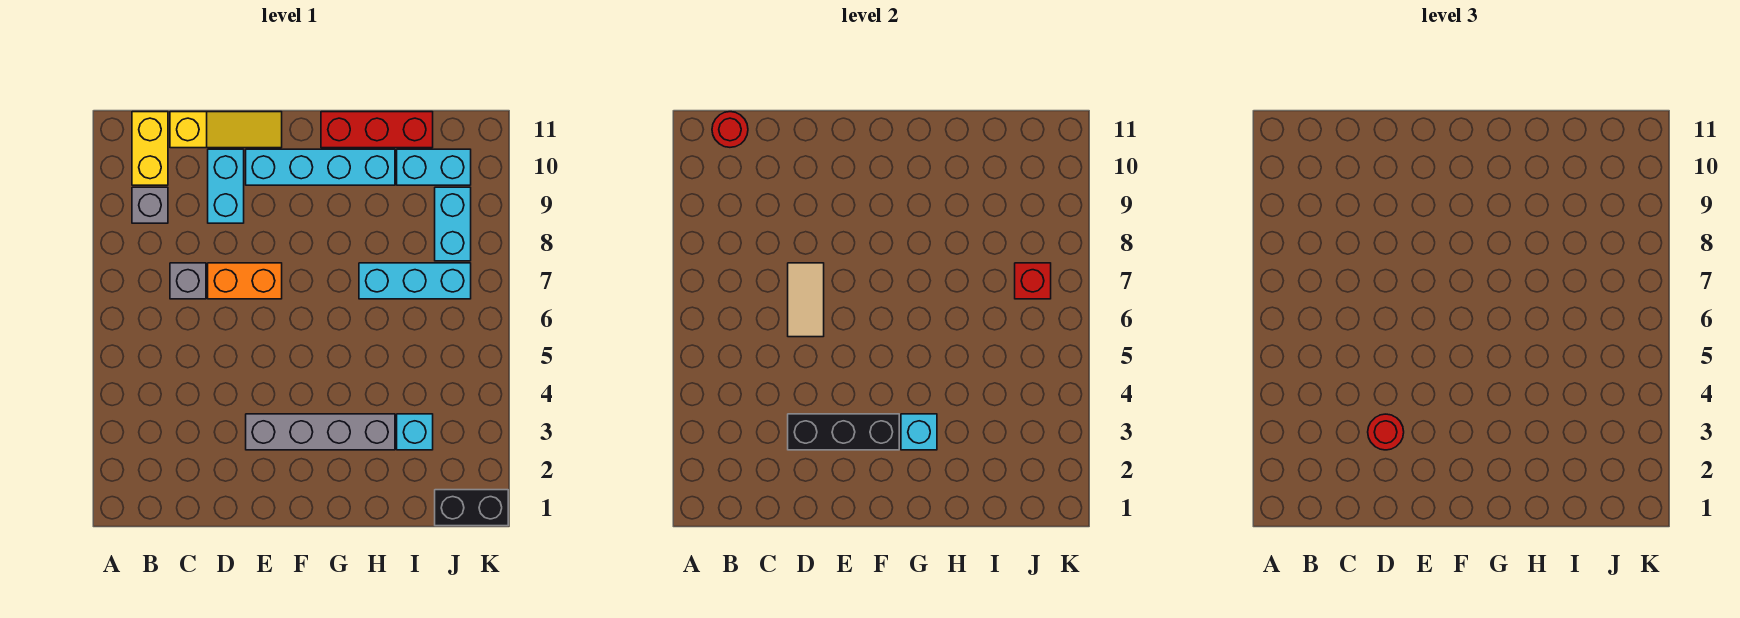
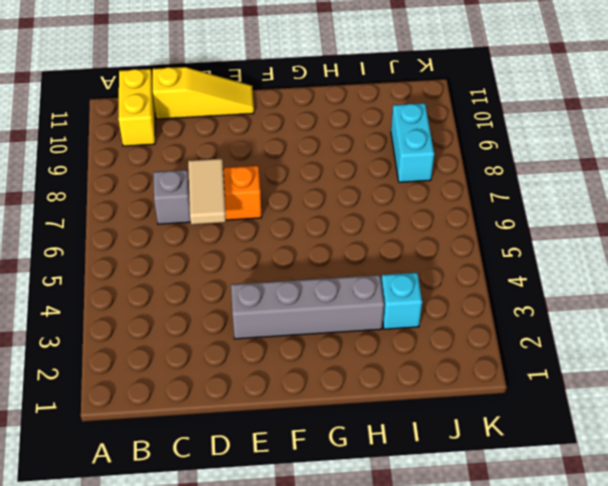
none -> grey 1x1 brick [132,187,168,223]
none -> cyan 1x2 brick [208,149,244,223]
none -> cyan 1x4 brick [246,149,395,185]

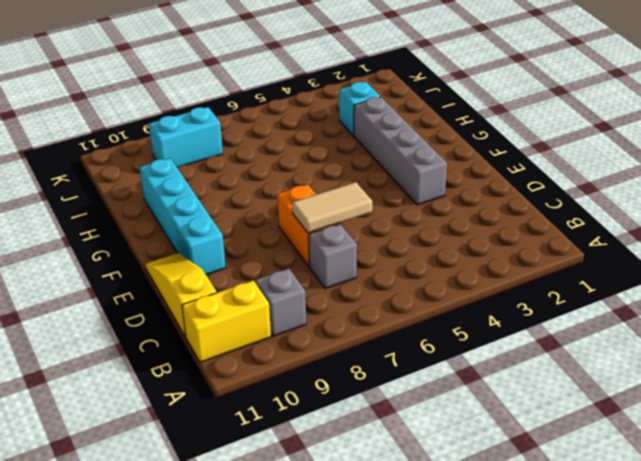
none -> cyan 1x2 brick [208,149,244,223]
none -> red 1x3 brick [321,112,433,148]
none -> cyan 1x3 brick [359,263,471,299]

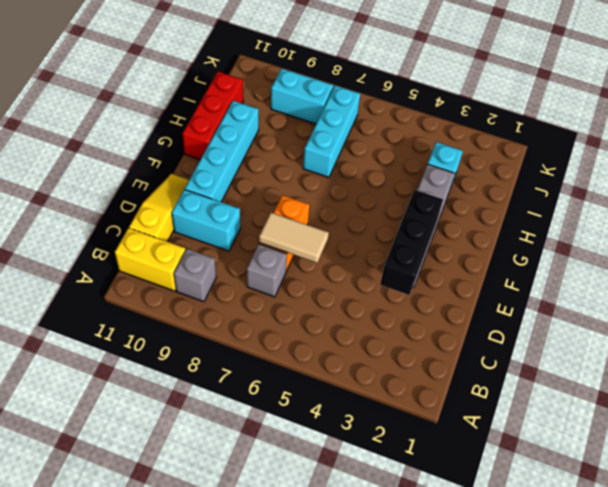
none -> cyan 1x2 brick [397,149,471,185]
none -> black 1x2 brick [435,490,508,526]
none -> red 1x1 round brick [712,112,748,147]

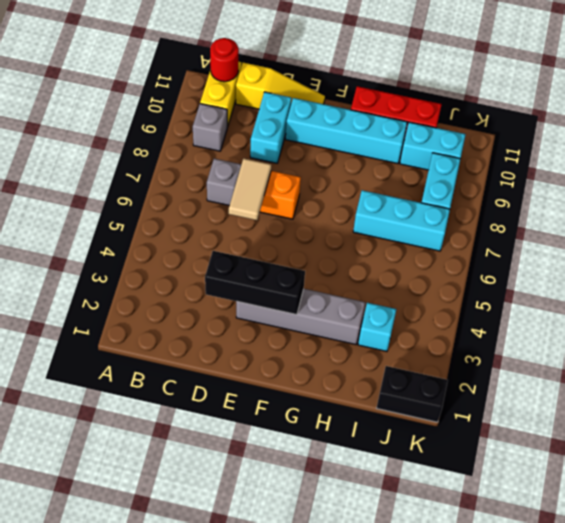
none -> cyan 1x1 brick [901,414,937,450]
none -> red 1x1 brick [1015,263,1051,299]
none -> red 1x1 round brick [1368,414,1404,450]

